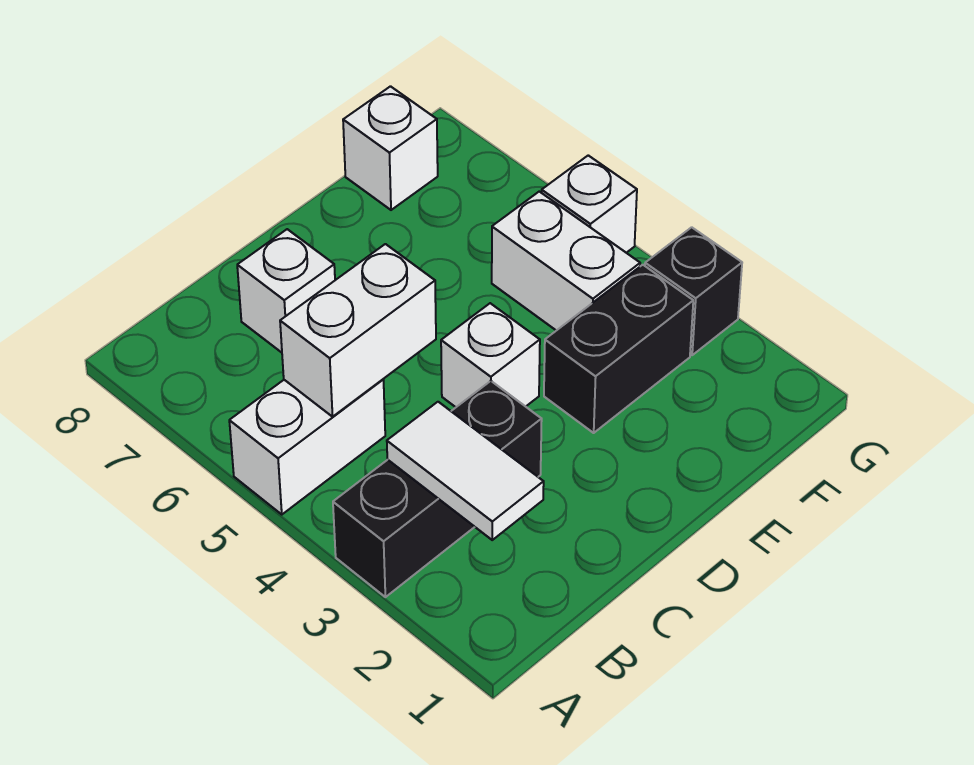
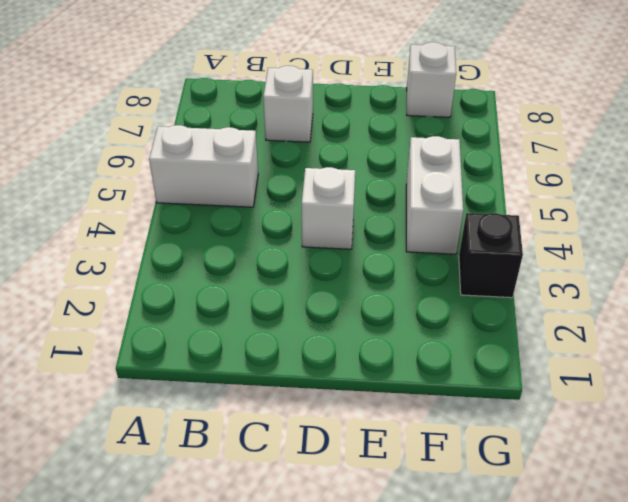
none -> black 1x3 brick [333,381,542,597]
none -> black 1x2 brick [544,265,693,433]

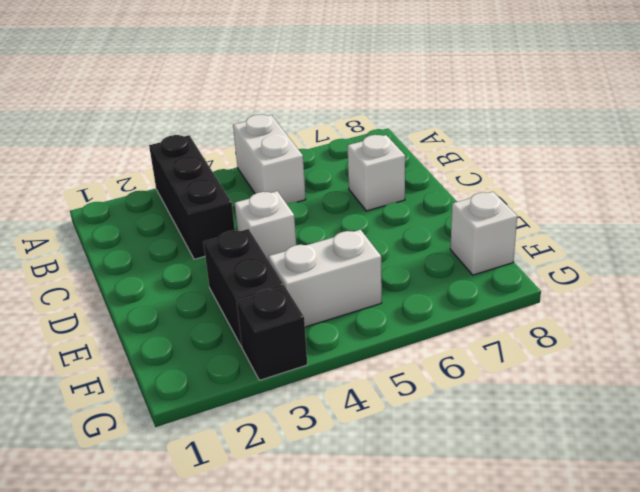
none -> white 1x1 brick [542,155,637,253]
none -> white 1x2 tile [387,402,544,540]

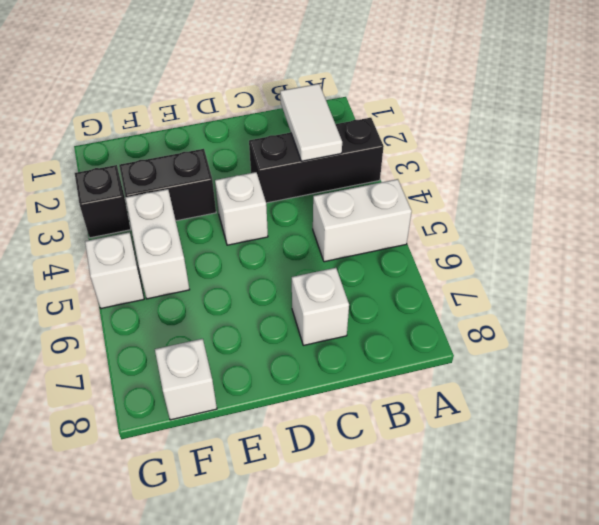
none -> white 1x2 brick [280,244,436,417]

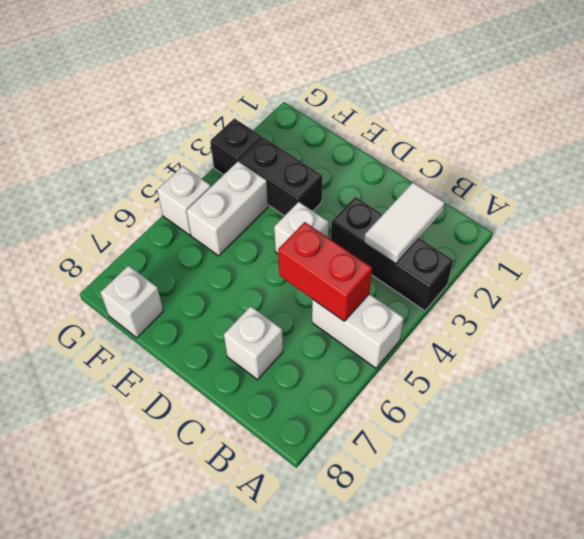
red 1x2 brick [278,222,372,321] -> white 1x2 brick [280,244,436,417]

